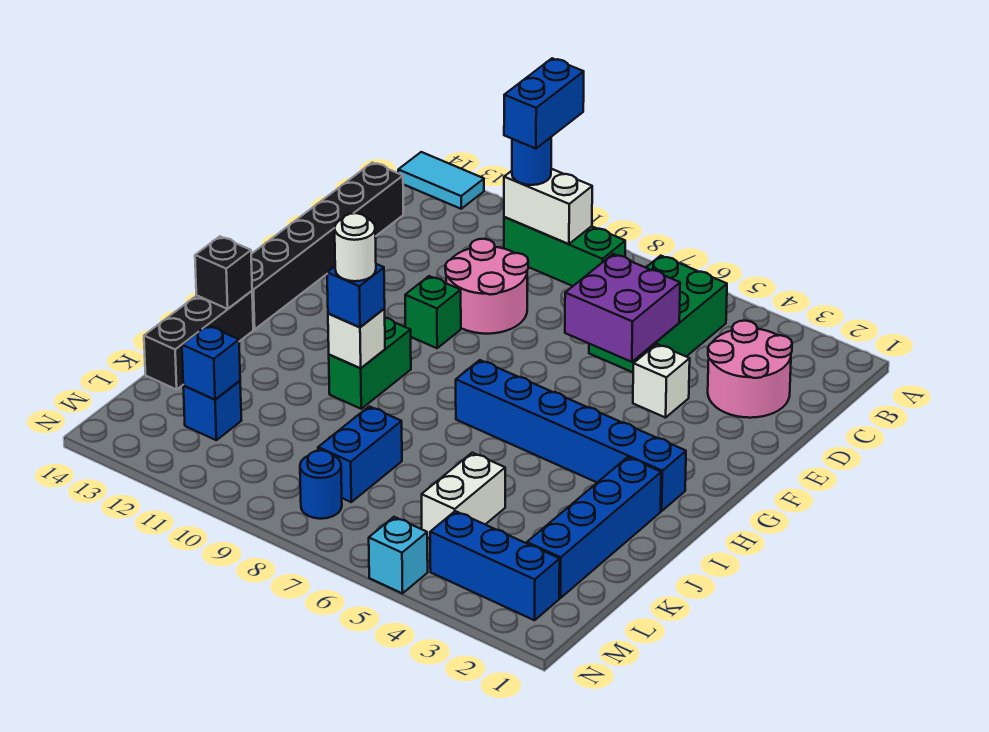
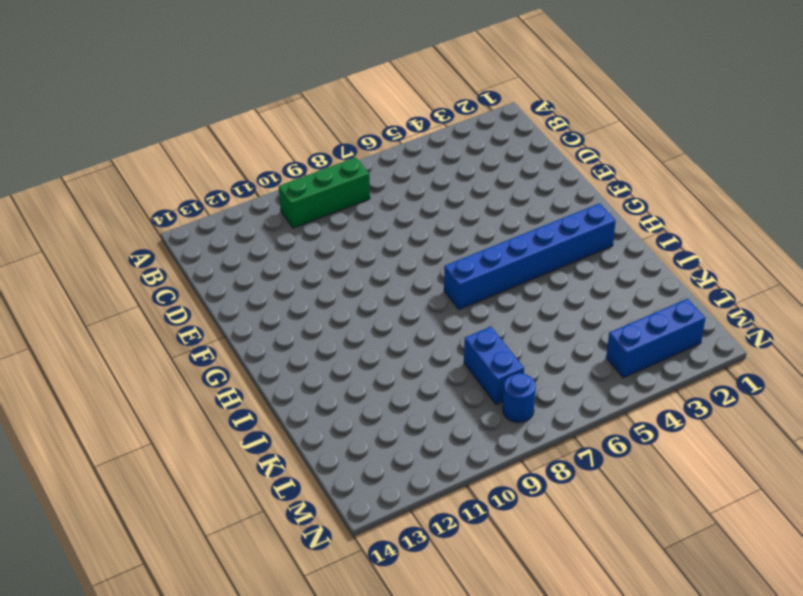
none -> cyan 1x2 tile [398,152,484,209]
none -> green 2x3 brick [589,256,727,373]
none -> pink 2x2 round brick [708,321,792,418]

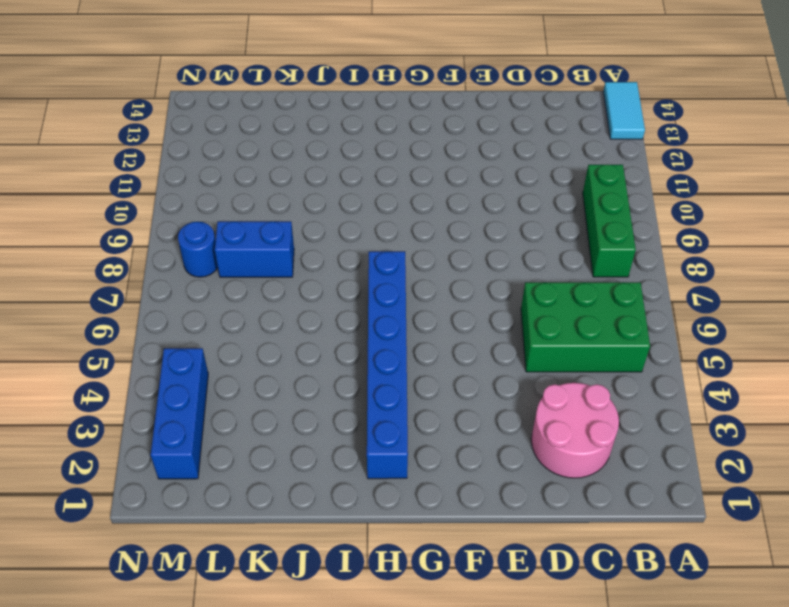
none -> black 1x6 brick [251,162,403,329]
none -> pink 2x2 round brick [445,239,528,334]
none -> white 1x1 brick [633,344,690,418]

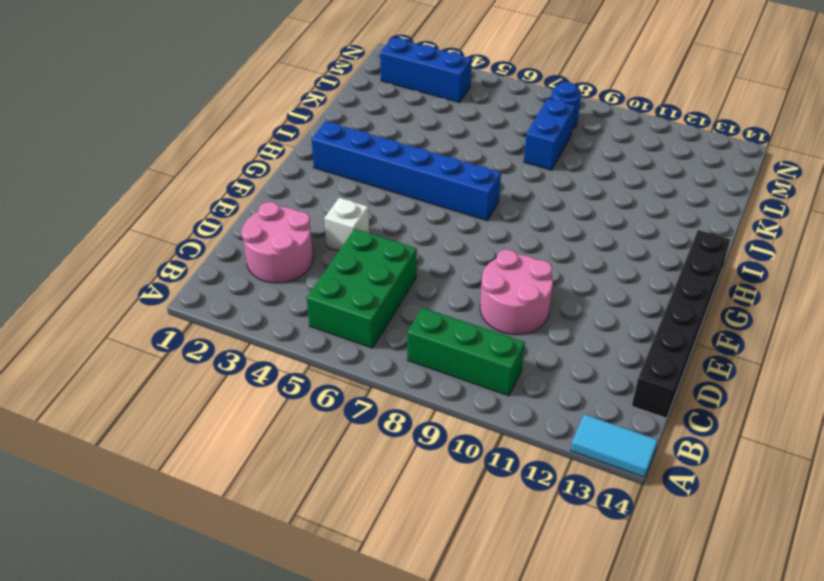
none -> green 1x1 brick [405,276,461,348]
none -> green 1x2 brick [329,318,411,409]
none -> blue 1x4 brick [527,457,661,598]

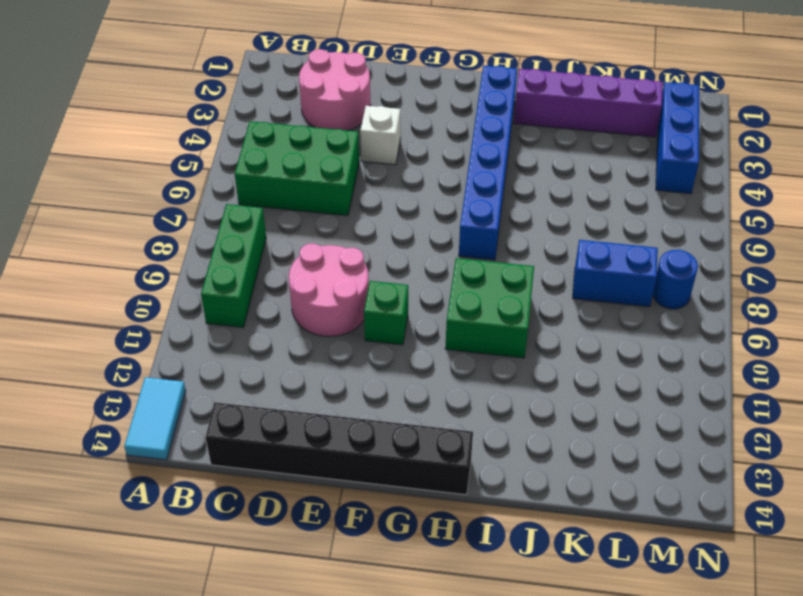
green 2x2 brick [445,258,534,358] -> green 1x2 brick [329,318,411,409]
purple 1x4 brick [514,69,663,137] -> blue 1x4 brick [527,457,661,598]
none -> black 1x3 brick [144,291,253,390]
none -> white 1x2 brick [422,453,505,538]
none -> blue 1x1 brick [183,381,242,440]

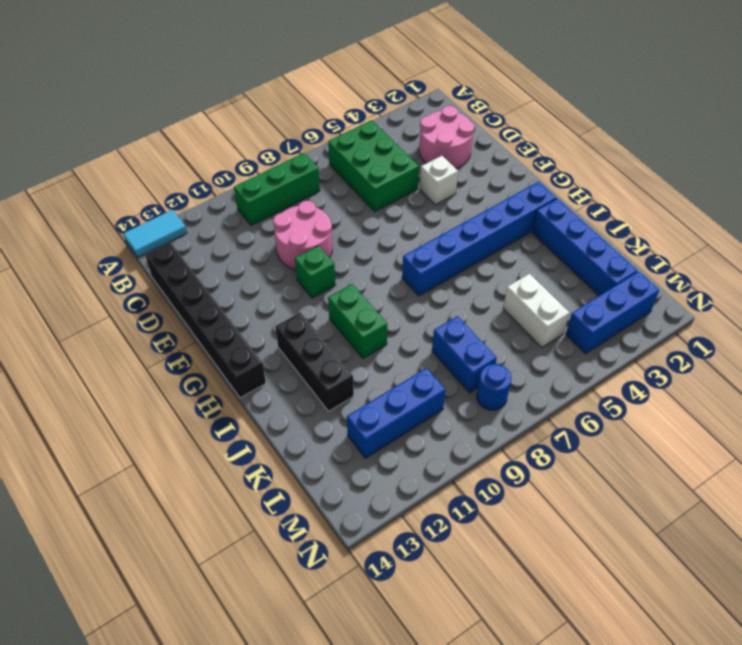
black 1x3 brick [275,312,354,411] -> black 1x3 brick moved to [144,291,253,390]
blue 1x3 brick [347,368,445,458] -> blue 1x1 brick [183,381,242,440]
none -> cyan 1x1 brick [369,517,428,593]
none -> white 1x2 brick [504,169,592,244]
none -> purple 2x2 brick [565,254,680,362]

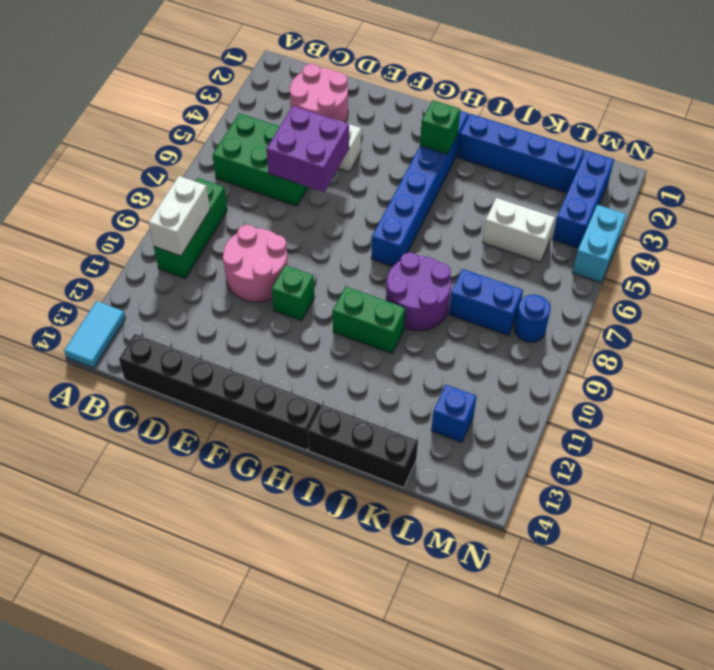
green 1x1 brick [420,100,460,154] -> none
purple 2x2 round brick [386,252,451,331] -> none
cyan 1x2 brick [572,205,626,283] -> cyan 1x1 brick [369,517,428,593]
none -> white 1x1 brick [328,309,385,368]
none -> black 1x1 brick [195,237,252,309]
none -> blue 1x1 brick [182,325,240,399]

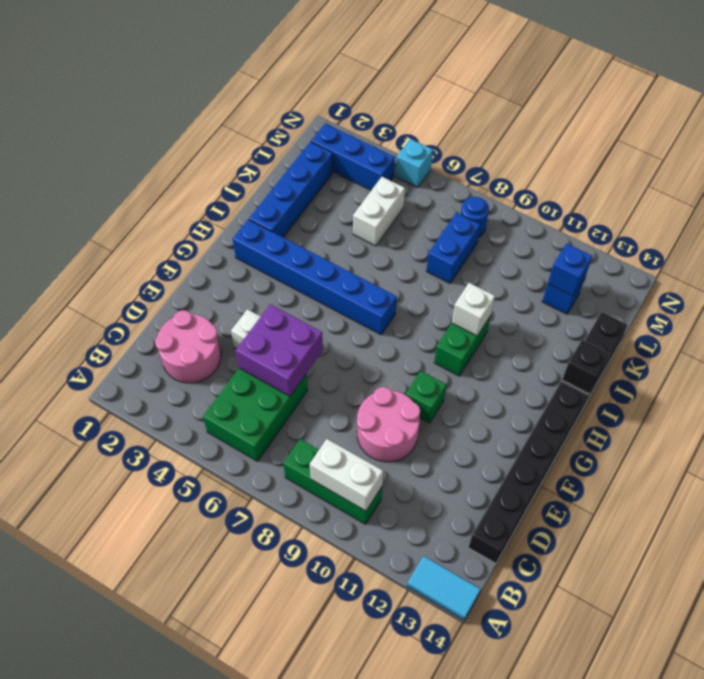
none -> blue 1x1 round brick [512,137,551,185]
none -> blue 1x1 brick [327,264,385,327]
none -> blue 1x2 brick [504,58,584,149]

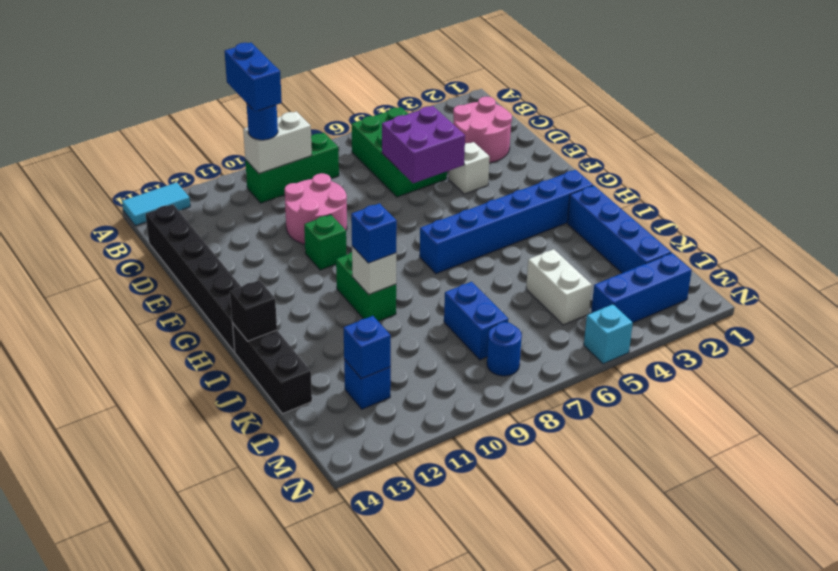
none -> white 1x1 round brick [335,213,376,281]

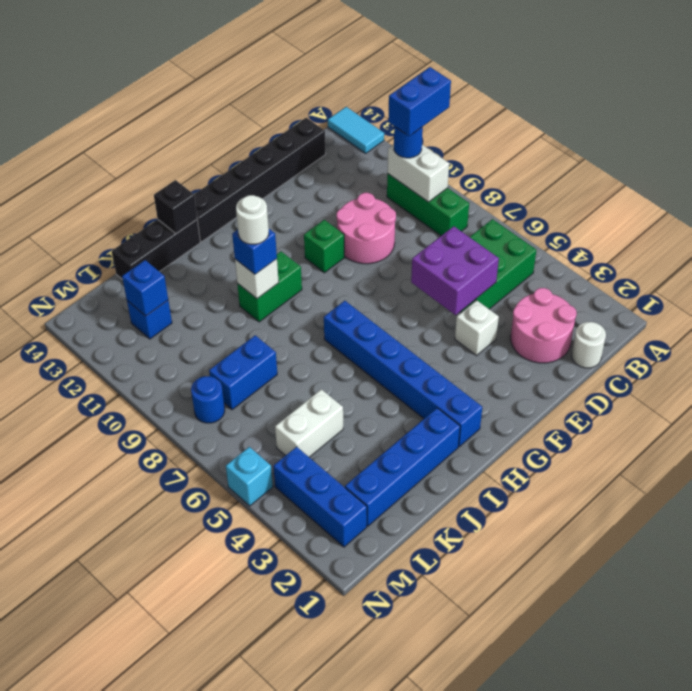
white 1x1 round brick [572,322,606,368] -> none

